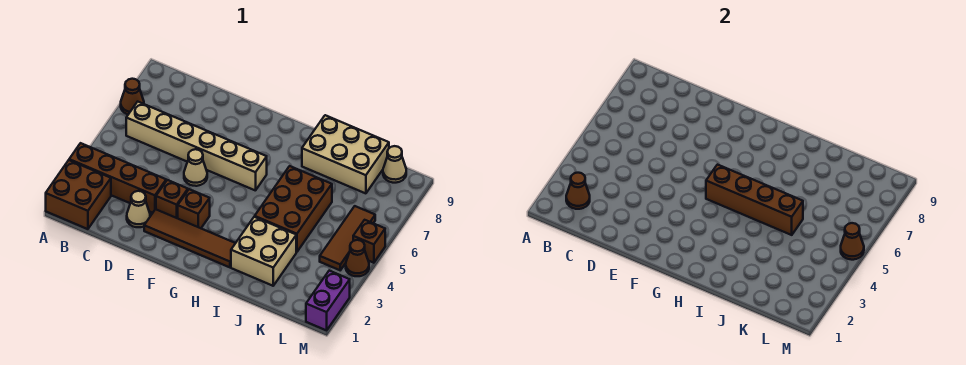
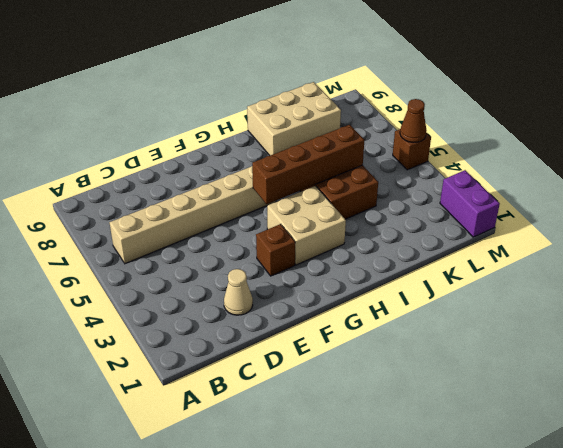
tan 2x2 brick [267,186,346,265] -> tan 2x2 brick moved to [231,217,296,286]
none -> brown 2x2 brick [46,160,111,229]
none -> brown 1x4 brick [69,143,166,213]
none -> brown 1x1 cone [121,79,144,114]

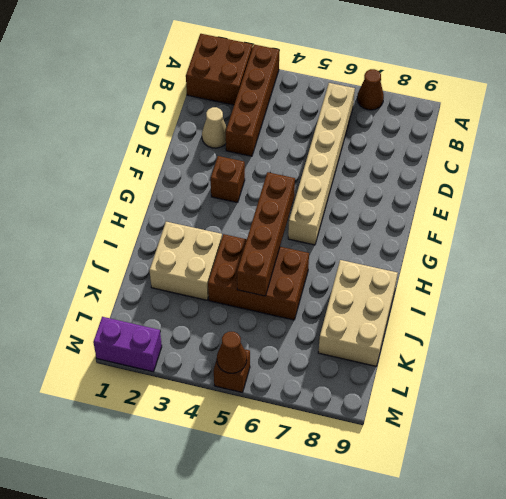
none -> brown 1x4 tile [144,209,235,267]
none -> brown 1x1 brick [156,180,188,218]
none -> tan 1x1 cone [184,149,207,186]

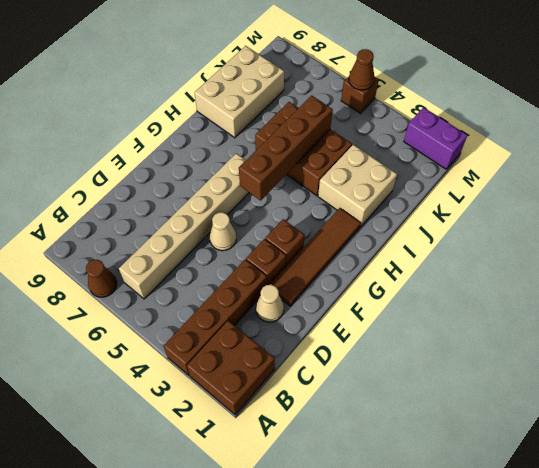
none -> brown 1x3 tile [320,206,375,270]
none -> tan 1x1 cone [383,146,406,183]
none -> brown 1x1 cone [346,240,369,276]

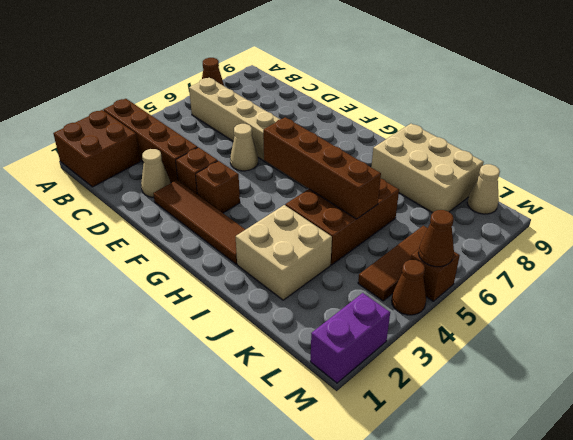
none -> brown 1x1 cone [566,173,590,209]

